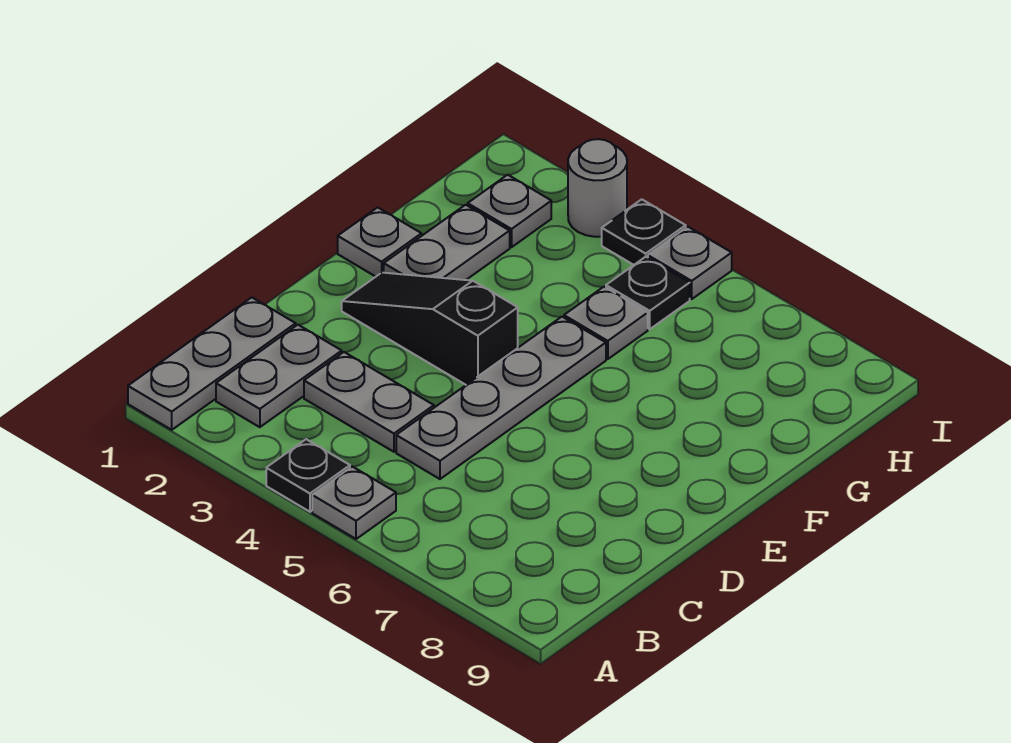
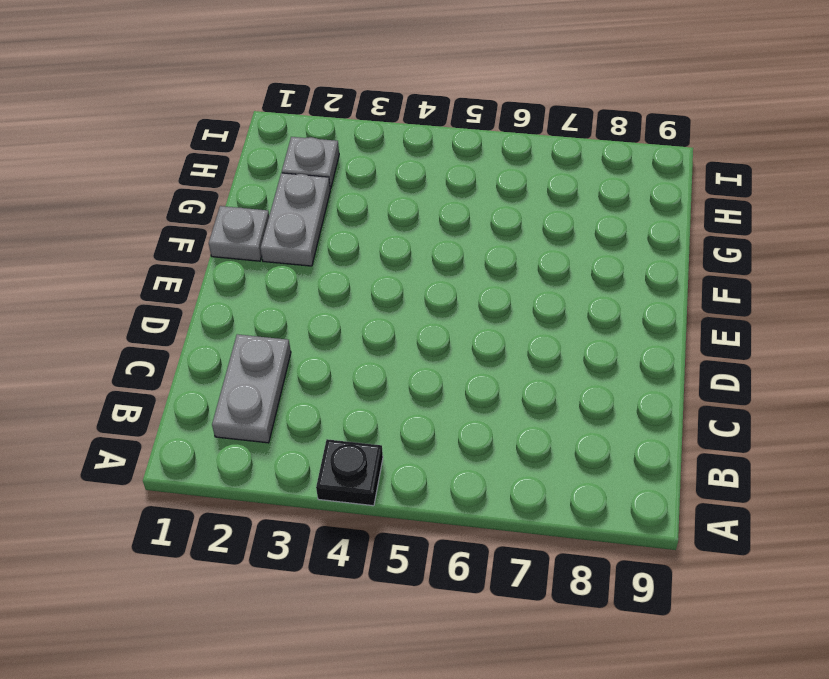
none -> grey 1x3 plate [128,297,296,430]
none -> grey 1x1 plate [312,467,396,539]
none -> grey 1x2 plate [304,352,434,452]

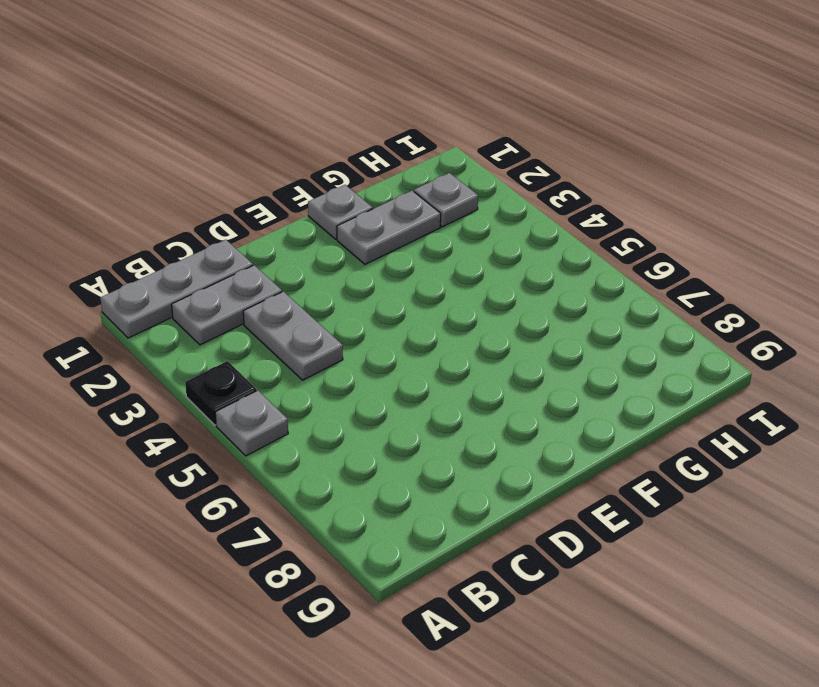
none -> grey 1x4 plate [396,317,606,479]
none -> black 1x3 slope [342,273,518,385]
none -> grey 1x1 plate [564,287,648,359]

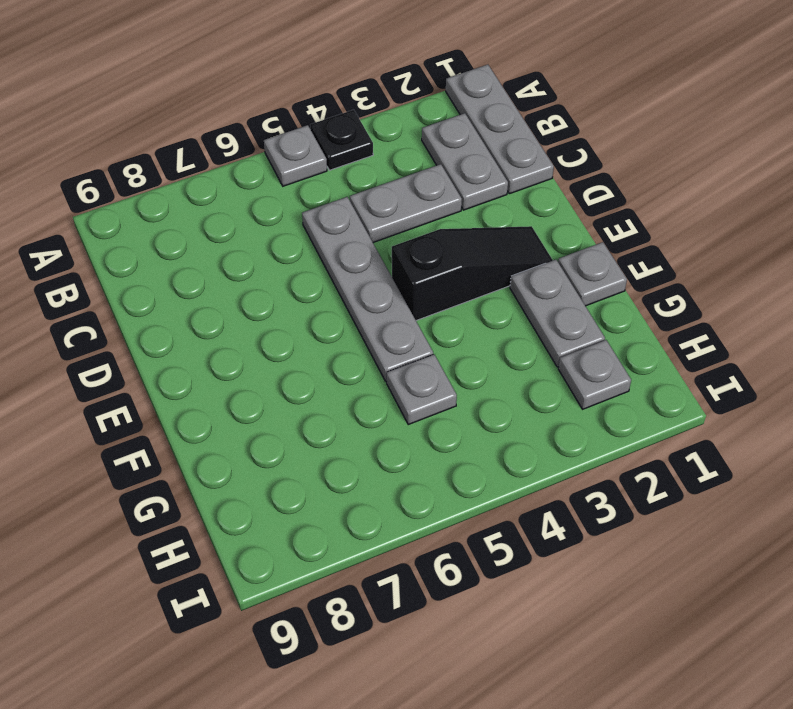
none -> black 1x1 plate [606,257,690,329]
none -> grey 1x1 round brick [568,139,627,237]
none -> black 1x1 plate [602,199,686,265]

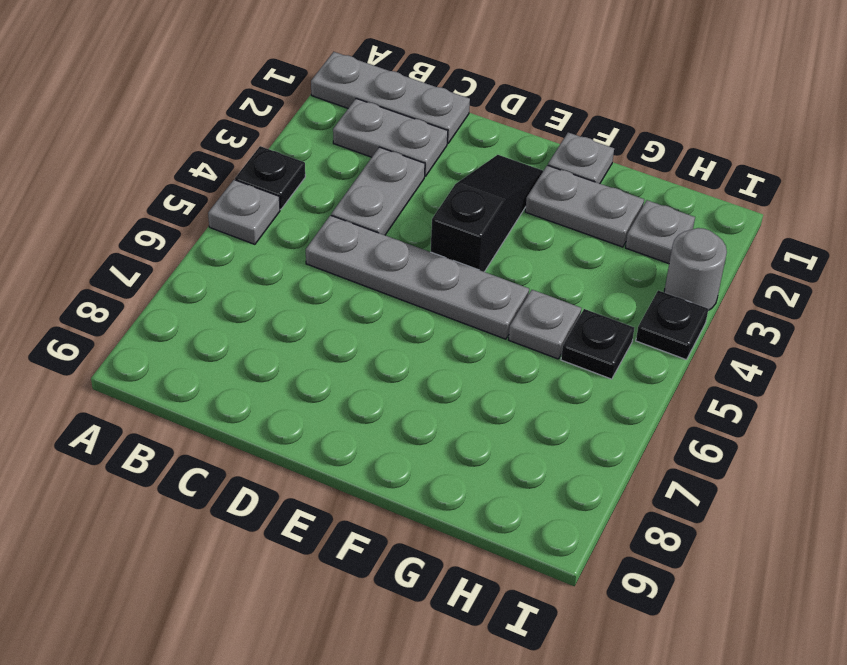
none -> grey 1x1 plate [648,227,732,299]

